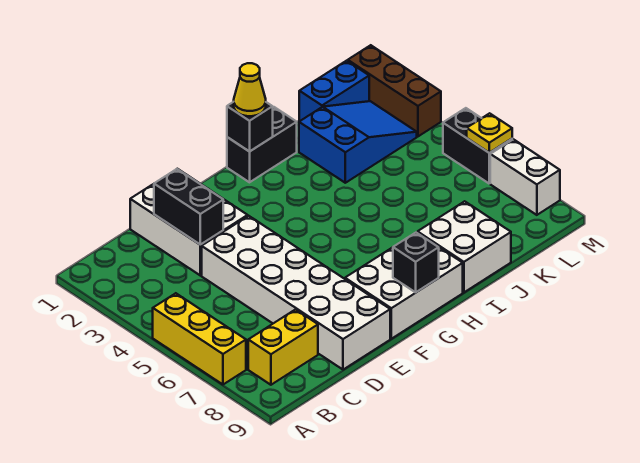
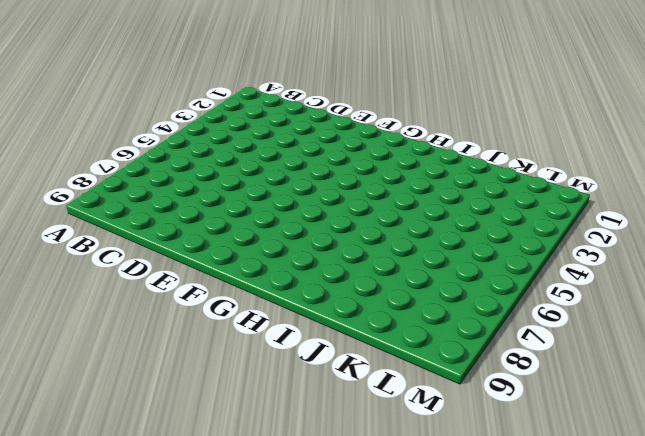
none -> yellow 1x3 brick [153,293,246,384]
none -> yellow 1x2 brick [248,310,318,385]
none -> white 2x3 brick [130,169,248,275]

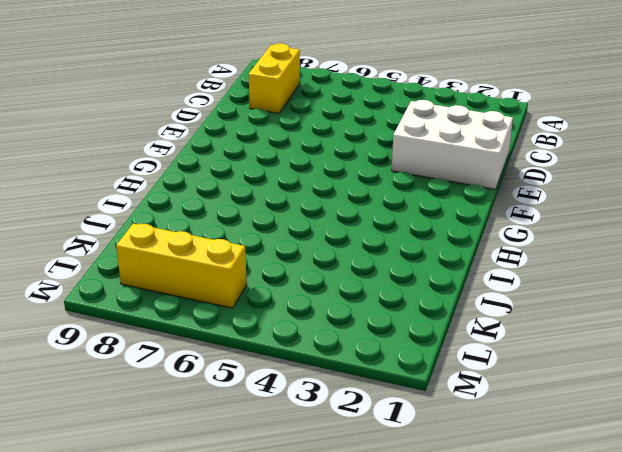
yellow 1x3 brick [116,224,247,308] -> yellow 1x3 brick moved to [153,293,246,384]
none -> white 2x6 brick [202,216,390,370]
none -> white 2x3 brick [345,232,463,339]
none -> black 1x2 brick [227,107,297,182]

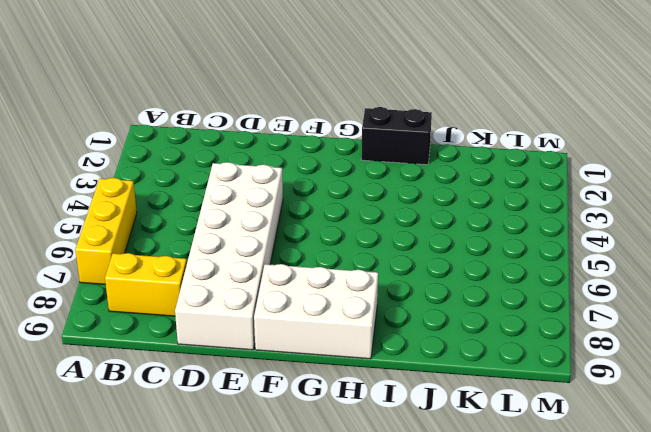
none -> white 2x3 brick [130,169,248,275]
none -> white 2x2 brick [418,201,511,292]
none -> blue 2x3 slope [299,101,417,183]

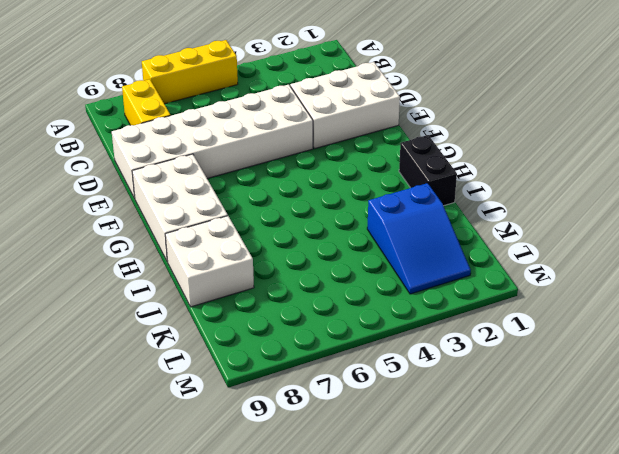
none -> blue 1x2 brick [299,61,369,121]
none -> brown 1x3 brick [348,45,441,136]
none -> black 1x2 brick [443,108,512,183]

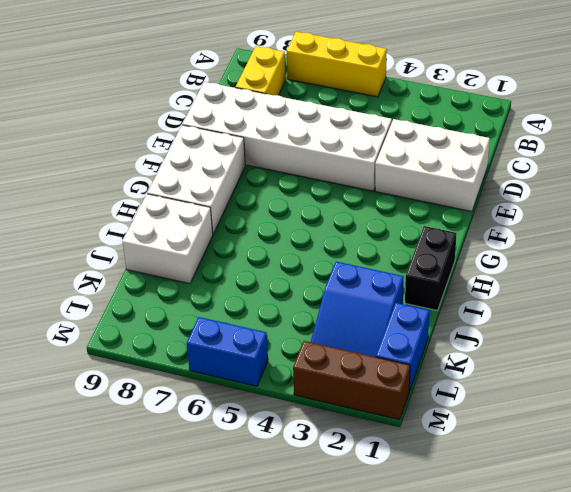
blue 1x2 brick [187,317,268,386] -> black 1x2 brick [443,108,512,183]
none -> white 1x2 brick [490,139,560,215]
none -> black 1x2 brick [154,169,223,245]
none -> black 1x1 brick [393,233,439,292]

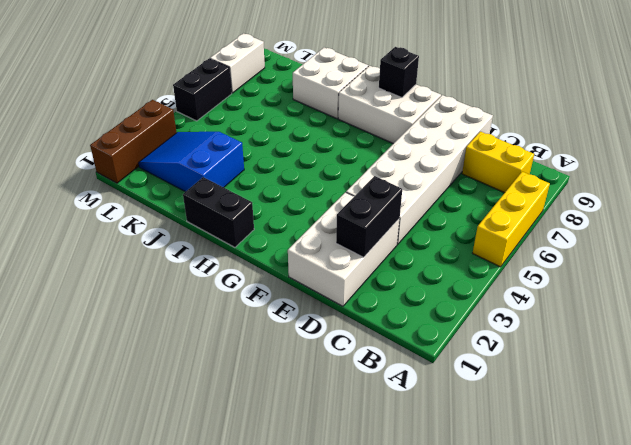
none -> blue 1x2 brick [299,61,369,121]
none -> black 1x1 brick [227,102,273,152]
none -> yellow 1x1 plate [467,113,512,153]

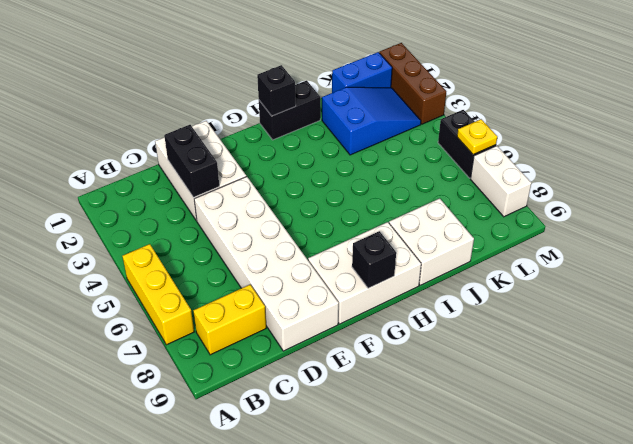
none -> yellow 1x1 cone [234,63,266,116]

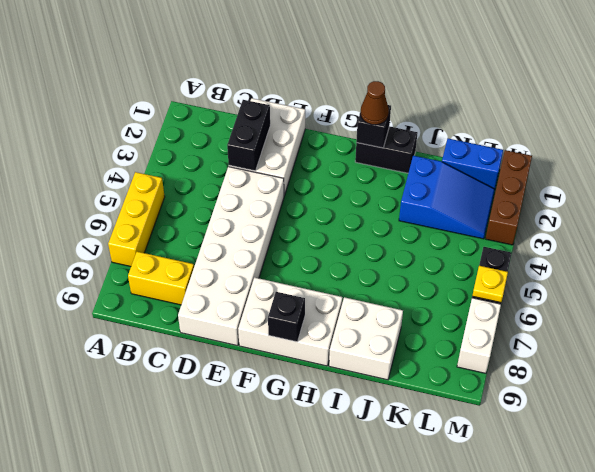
brown 1x1 cone [360,81,389,125] -> yellow 1x1 cone [234,63,266,116]

